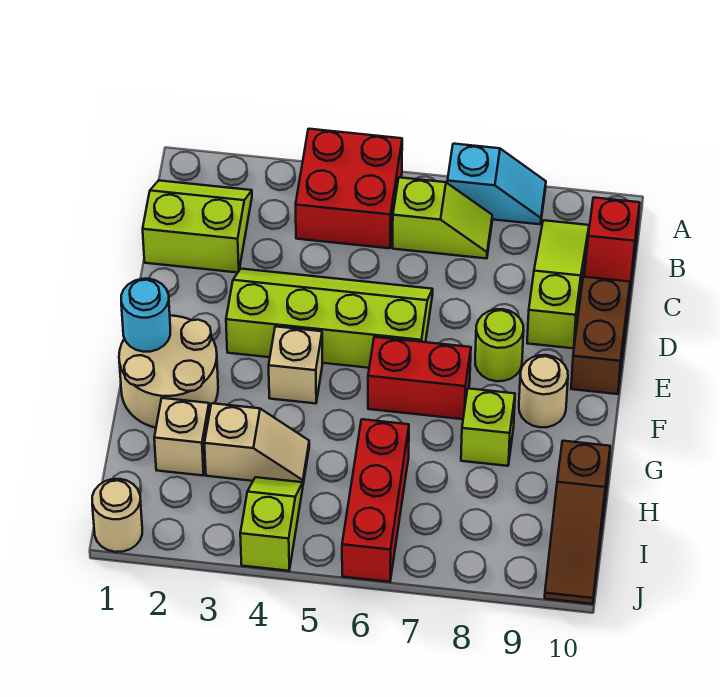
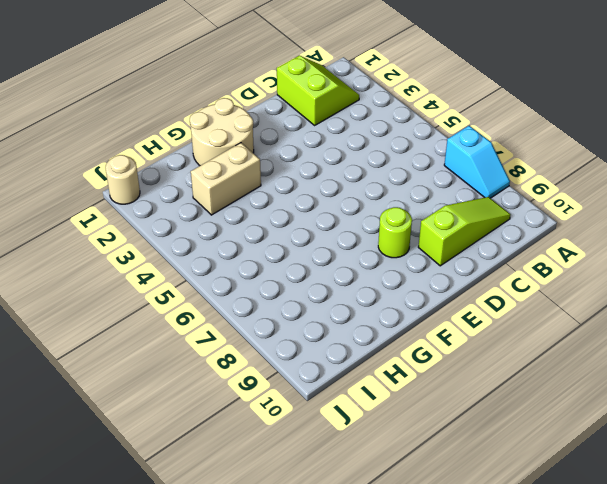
tan 1x2 brick [191,143,261,215] -> tan 1x2 slope [204,403,309,483]
none -> red 2x2 brick [296,129,402,248]
none -> lime 1x2 slope [393,177,492,259]
none -> red 1x2 slope [584,198,640,307]

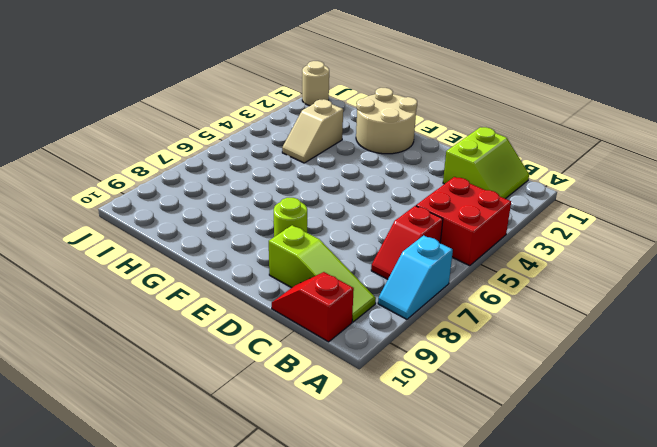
red 1x2 slope [371,206,443,279] -> lime 1x2 slope [393,177,492,259]
none -> lime 2x4 slope [226,269,433,368]
none -> brown 1x2 brick [571,277,630,394]
none -> tan 1x1 brick [269,326,323,404]

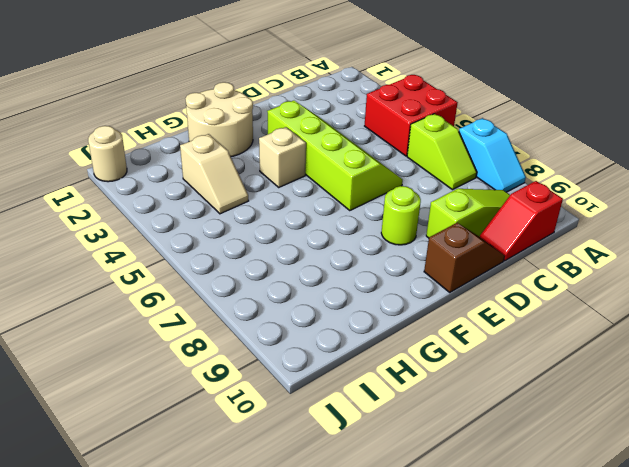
brown 1x2 slope [424,223,504,292] -> brown 1x2 brick [571,277,630,394]
none -> lime 2x2 slope [143,180,252,273]
none -> red 1x2 brick [368,337,471,419]
none -> tan 1x1 round brick [519,355,568,427]

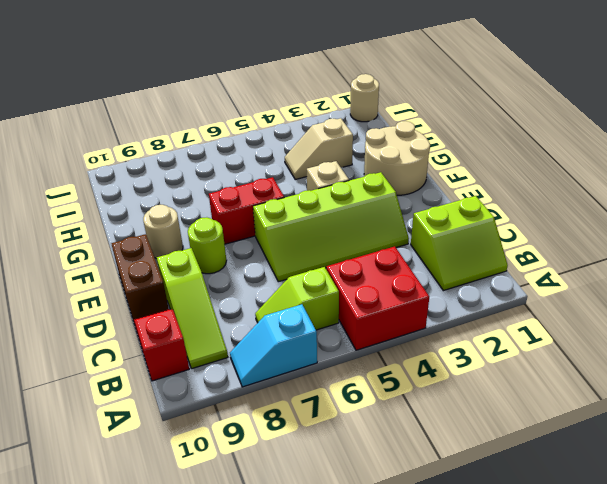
none -> lime 1x1 brick [461,388,515,466]
none -> tan 1x1 brick [154,398,209,475]
none -> red 1x3 brick [342,419,409,582]

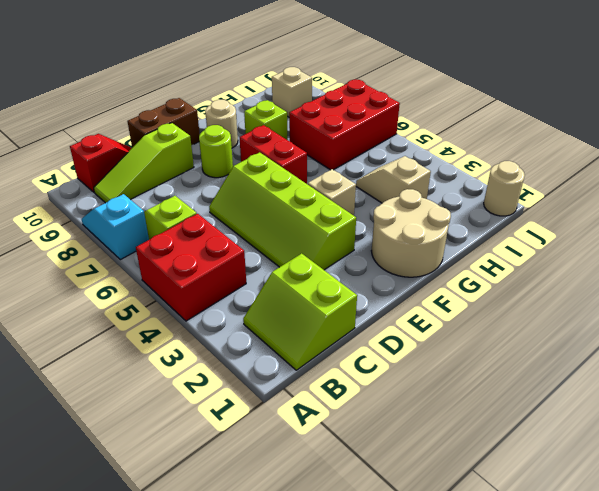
red 2x3 brick [289,80,400,170] -> red 1x3 brick [342,419,409,582]
tan 1x1 brick [272,67,312,117] -> tan 1x1 brick moved to [154,398,209,475]
none -> brown 1x3 slope [545,441,610,604]
none -> lime 1x2 slope [240,477,303,571]
none -> cyan 1x1 round brick [121,279,170,352]

